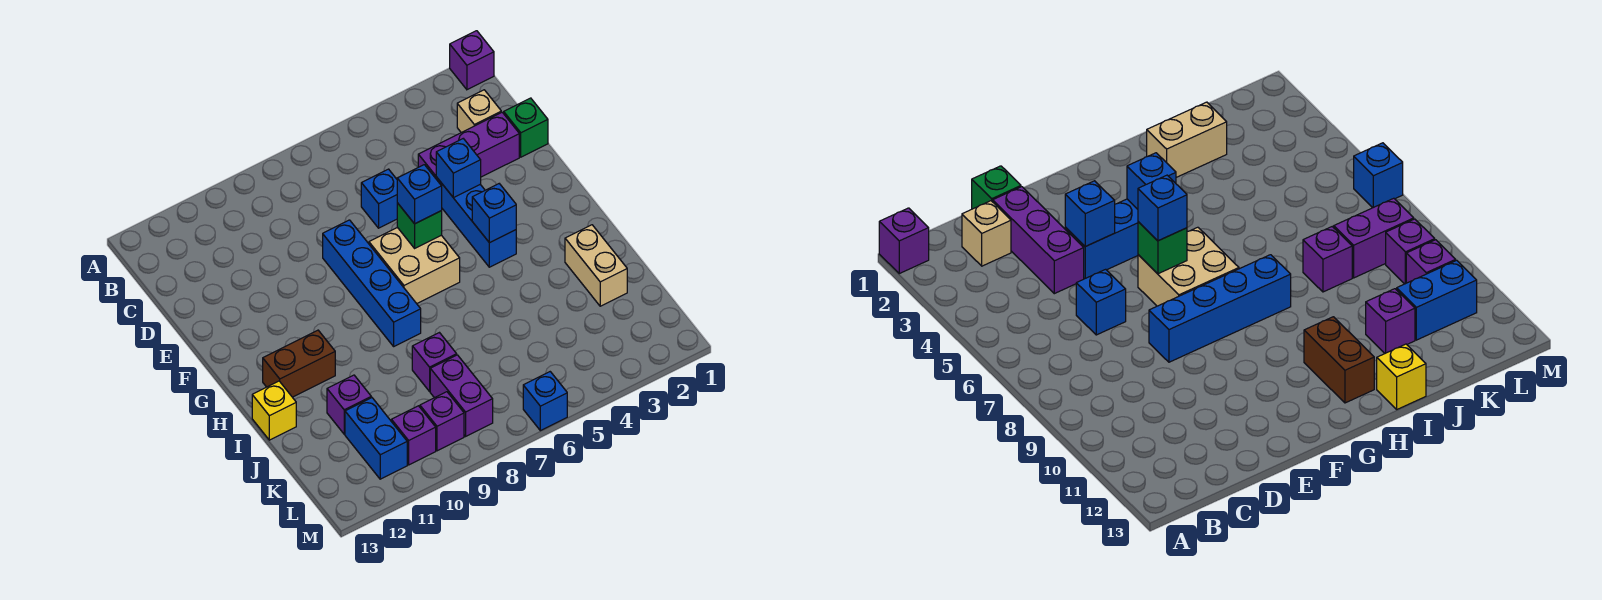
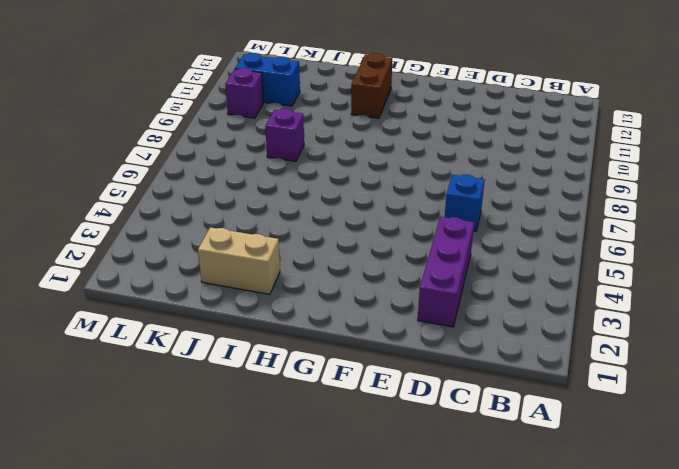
none -> purple 1x1 brick [450,31,494,90]
none -> tan 1x1 brick [457,90,501,133]
none -> green 1x1 brick [504,98,548,157]

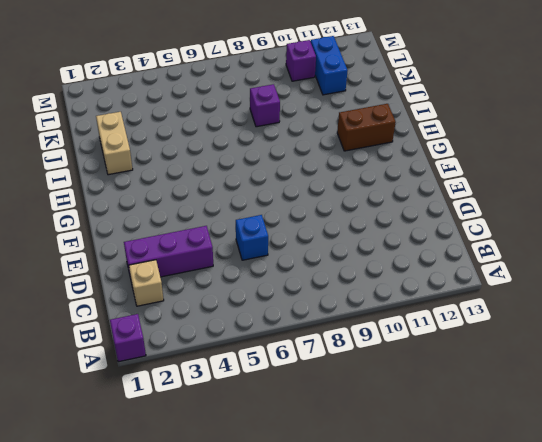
none -> green 1x1 brick [504,98,548,157]
none -> blue 1x3 brick [436,177,516,267]
none -> blue 1x4 brick [323,220,421,346]

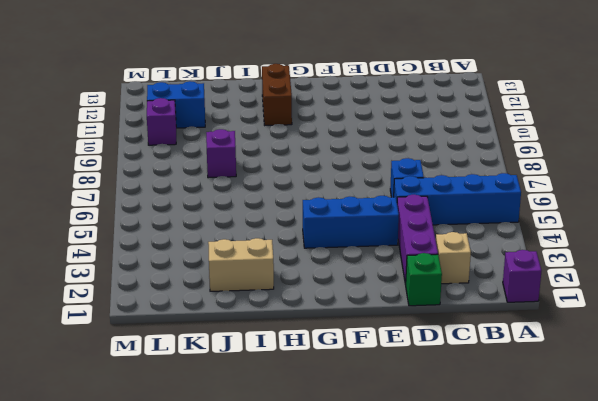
blue 1x4 brick [394,173,521,225] -> blue 1x4 brick moved to [323,220,421,346]
none -> tan 2x2 brick [369,227,460,304]
none -> yellow 1x1 brick [252,381,296,440]
none -> purple 1x1 brick [327,375,371,434]

